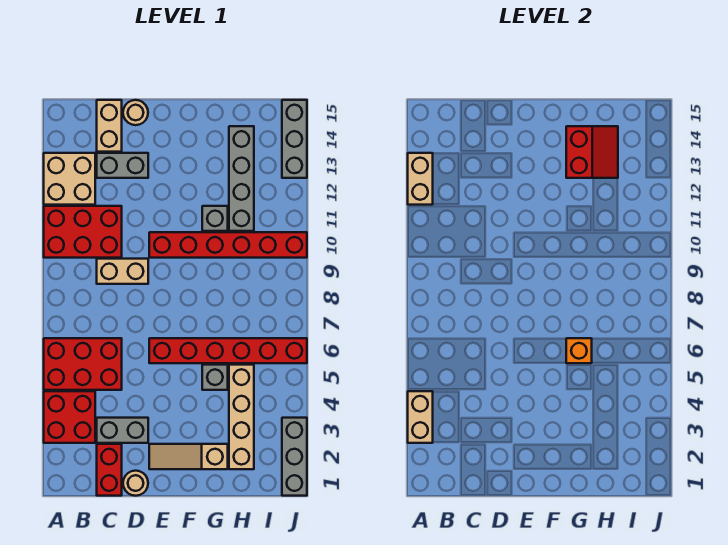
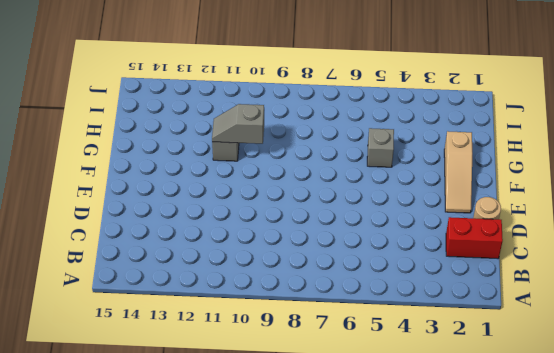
grey 1x2 slope [212,104,264,144] -> none
none -> red 2x2 brick [44,391,95,443]
none -> red 2x3 brick [44,338,122,390]
none -> red 2x3 brick [44,206,122,258]

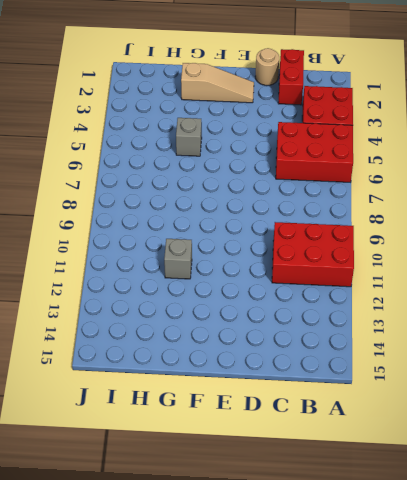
none -> tan 2x2 brick [44,153,95,205]
none -> grey 1x2 brick [97,418,148,443]
none -> tan 1x2 brick [97,259,148,284]

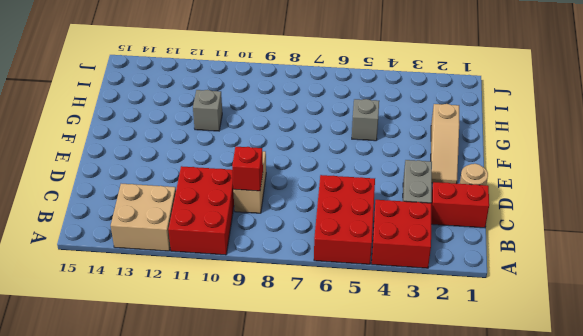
red 1x1 brick [232,147,263,191] -> none
none -> grey 1x2 brick [97,153,148,178]
none -> tan 1x2 brick [97,100,122,152]
none -> tan 1x1 round brick [123,100,148,125]

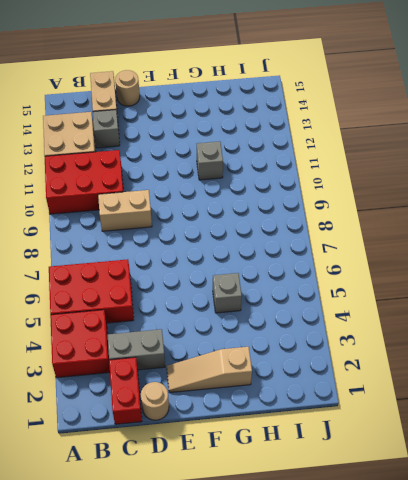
grey 1x1 brick [93,110,120,148] -> grey 1x2 brick [97,153,148,178]
none -> red 1x6 brick [149,338,307,363]
none -> red 1x6 brick [149,232,307,258]
none -> tan 1x4 brick [229,365,254,469]

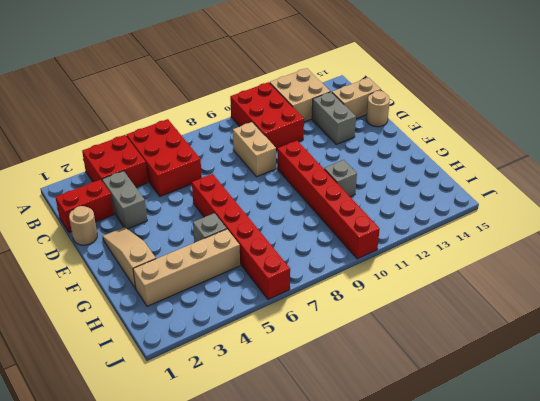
none -> grey 1x4 brick [229,126,254,231]
none -> grey 1x3 brick [282,418,307,496]
none -> grey 1x3 brick [282,100,307,178]

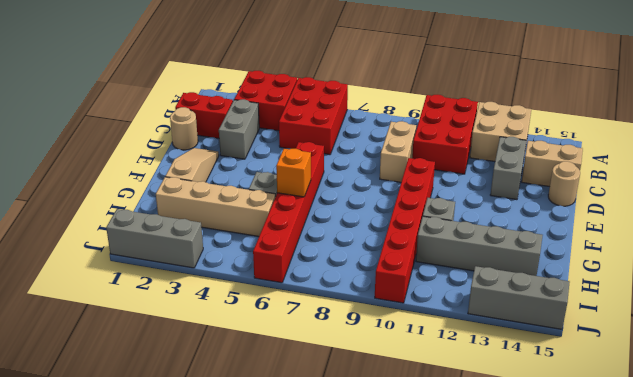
none -> tan 1x2 brick [408,391,433,443]
none -> tan 1x2 brick [408,153,433,205]
none -> red 2x2 slope [566,126,618,178]

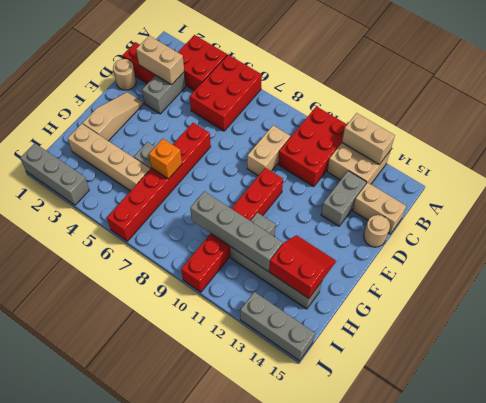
tan 1x2 brick [136,36,184,85] -> tan 1x2 brick moved to [408,391,433,443]
red 2x2 slope [269,235,336,298] -> red 2x2 slope turned to [566,126,618,178]
grey 1x4 brick [190,191,283,271] -> none

